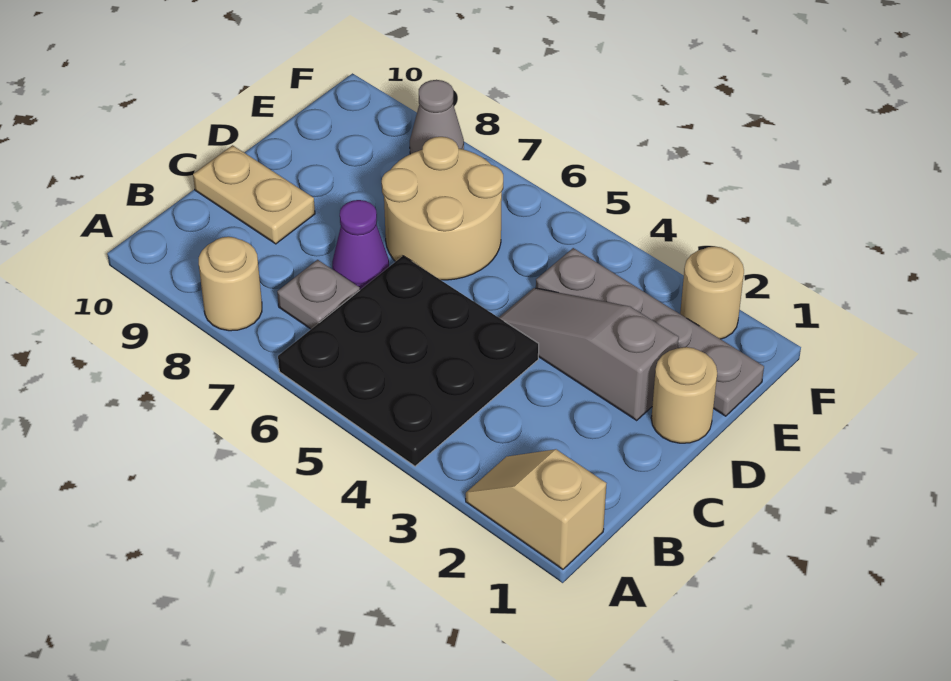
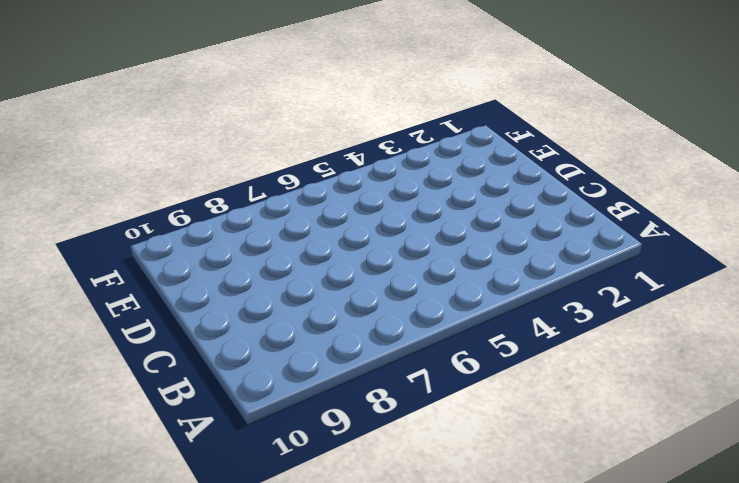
none -> tan 1x2 slope [466,449,607,569]
none -> black 3x3 plate [278,256,539,466]
none -> tan 1x1 round brick [199,237,262,331]

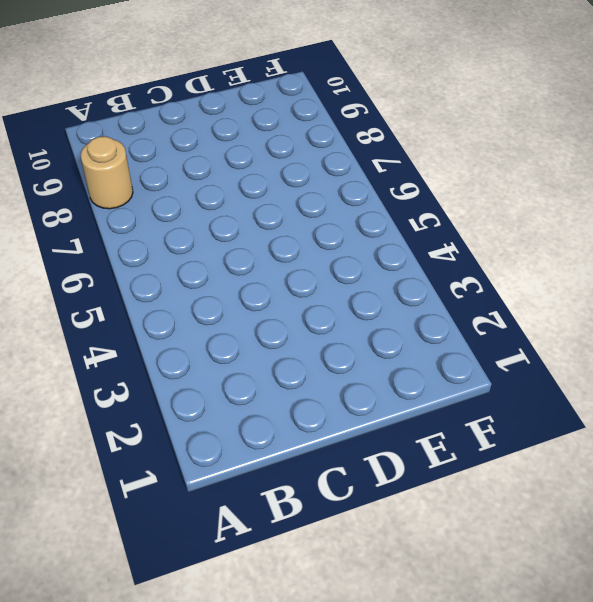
none -> tan 1x2 slope [466,449,607,569]
none -> black 3x3 plate [278,256,539,466]
none -> grey 1x1 plate [277,260,360,329]

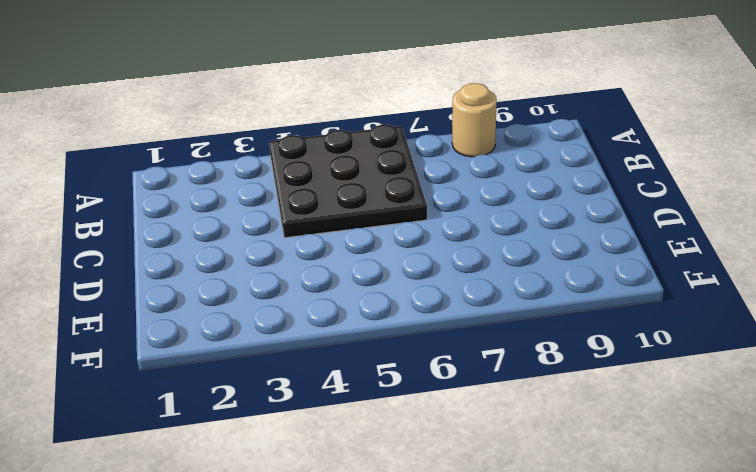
none -> tan 1x2 slope [466,449,607,569]
none -> grey 1x1 plate [277,260,360,329]
none -> purple 1x1 cone [332,200,389,290]

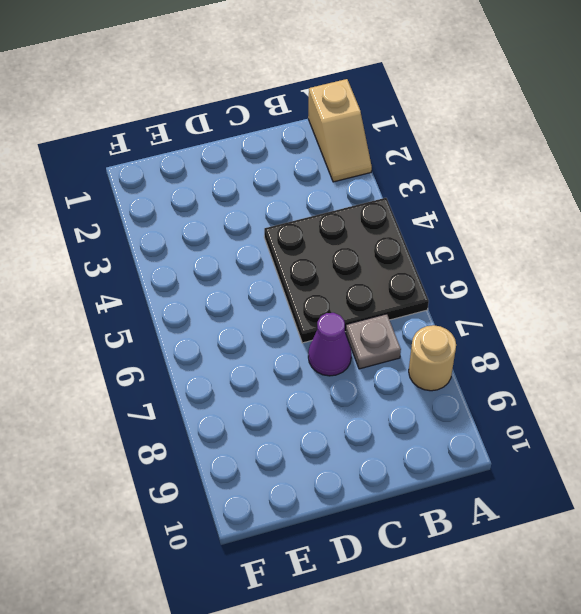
none -> tan 1x2 plate [193,145,315,244]
none -> tan 1x1 round brick [651,347,717,443]
none -> grey 1x3 slope [499,288,679,420]

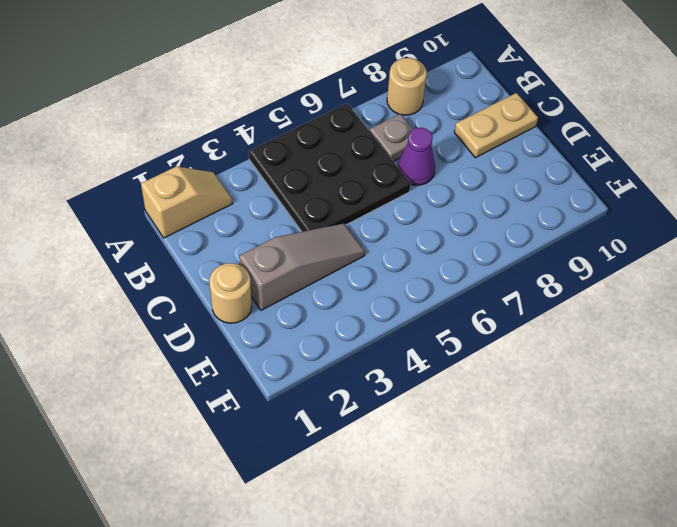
none -> tan 2x2 round brick [382,137,503,280]
none -> grey 1x4 plate [536,248,764,416]
none -> tan 1x1 round brick [680,246,744,339]

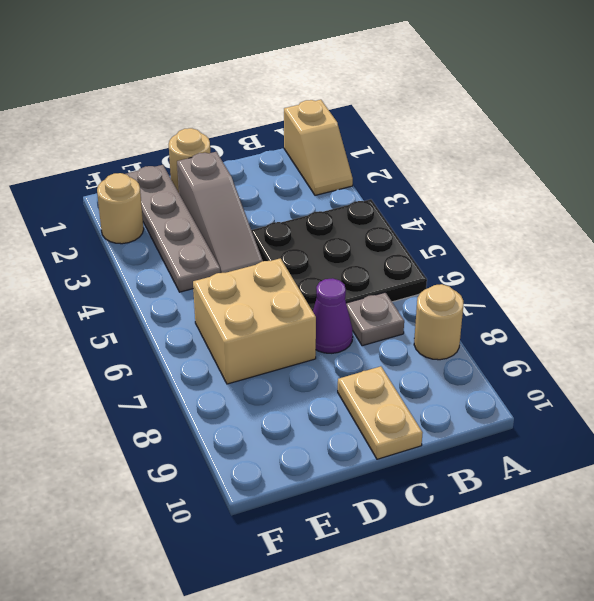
tan 2x2 brick [193,258,316,384] -> tan 2x2 round brick [382,137,503,280]
none -> grey 1x1 cone [410,80,464,154]

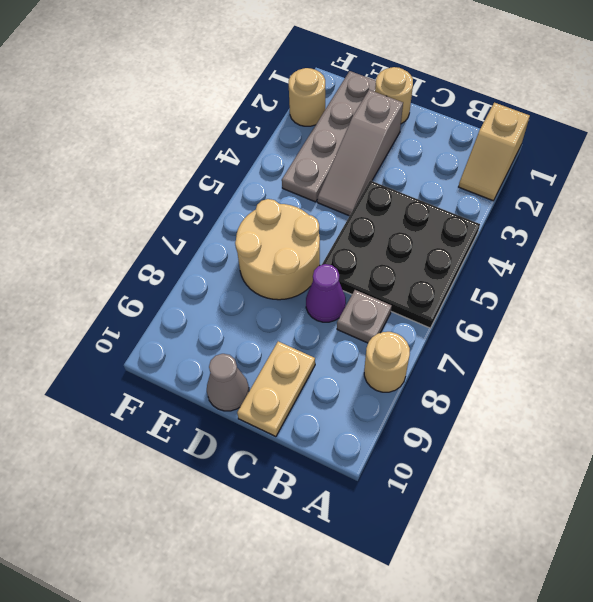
grey 1x1 cone [207,354,249,411] -> grey 1x1 cone moved to [410,80,464,154]

